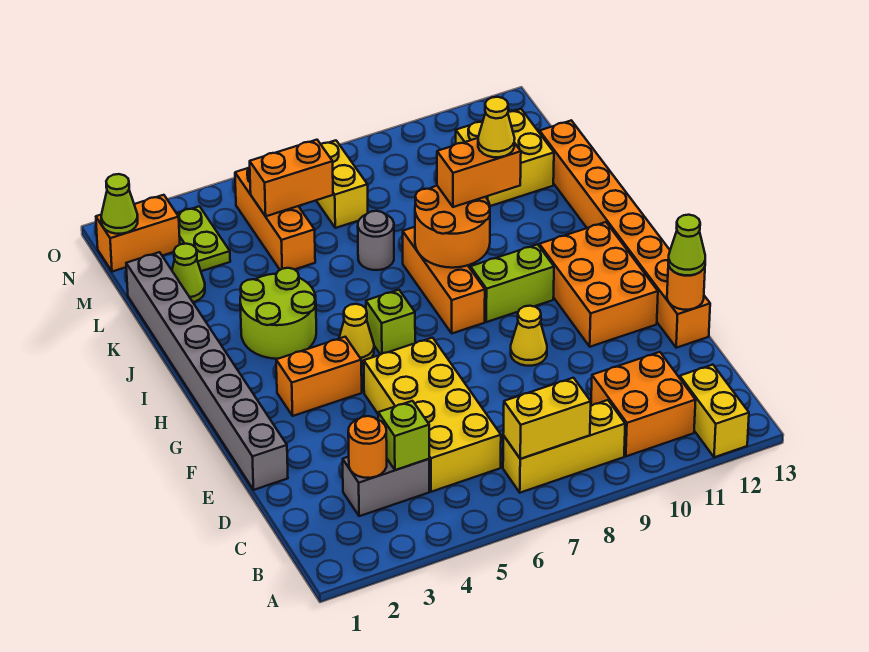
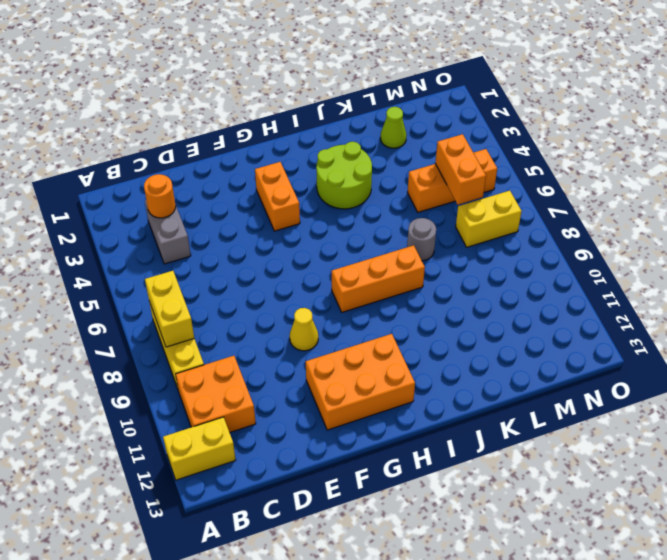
none -> yellow 2x4 brick [364,338,501,492]
none -> grey 1x8 brick [126,252,288,490]
none -> orange 1x8 brick [540,120,710,348]
none -> yellow 1x1 cone [339,304,374,363]

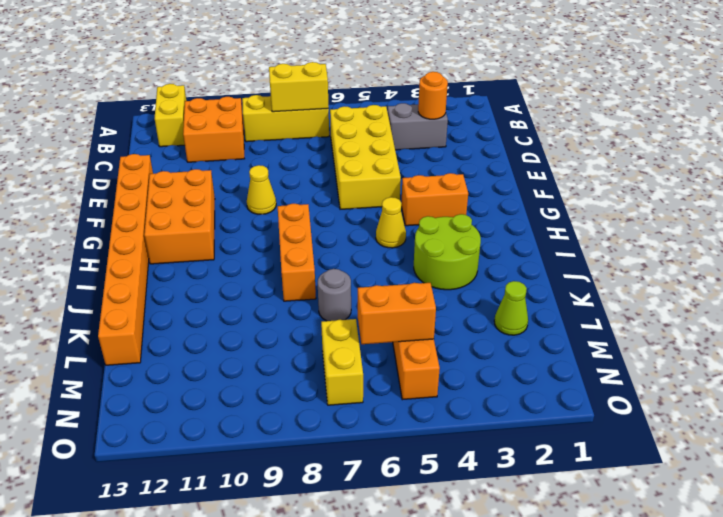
none -> grey 1x8 brick [126,252,288,490]
none -> lime 1x1 brick [366,290,415,355]
none -> lime 1x2 brick [470,244,554,322]
none -> yellow 2x2 brick [456,109,554,206]

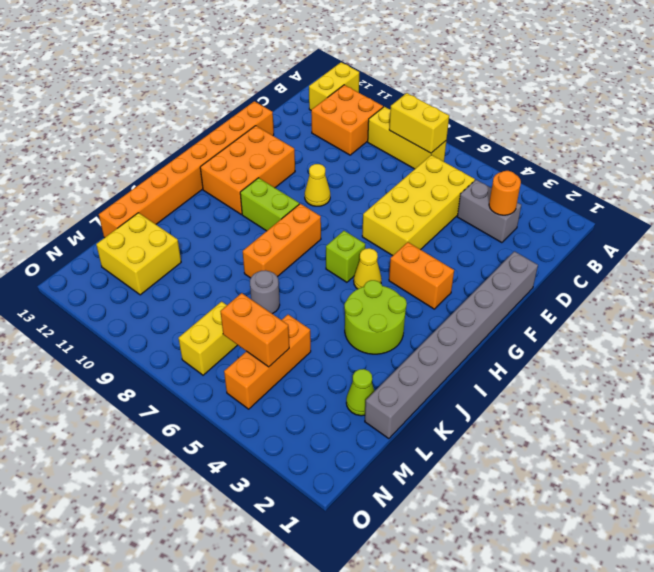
none -> lime 1x2 plate [177,206,230,271]
none -> orange 1x2 brick [96,195,180,272]
none -> lime 1x1 brick [378,401,429,470]
none -> orange 1x1 round brick [667,264,705,310]

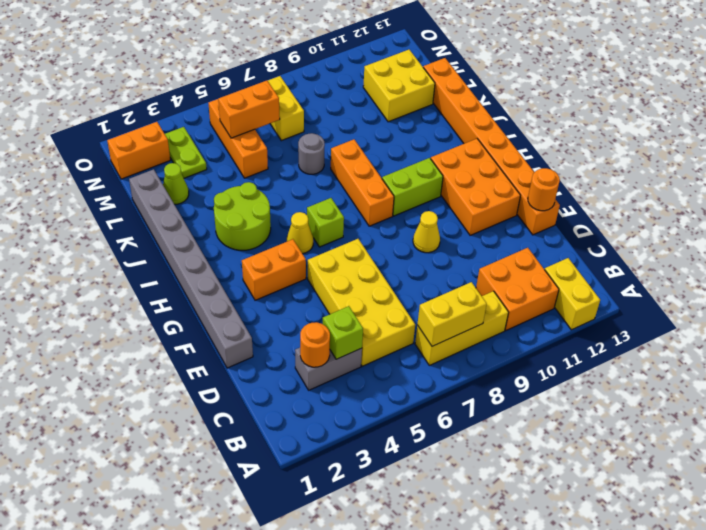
none -> orange 2x2 round brick [415,186,490,268]
none -> lime 1x1 cone [101,174,138,234]
none -> lime 1x1 cone [668,215,705,275]
none -> orange 1x2 brick [437,138,521,207]

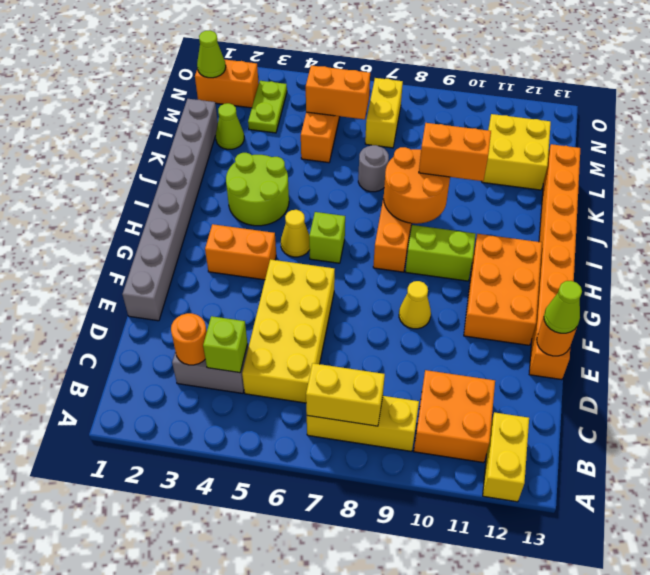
none -> yellow 1x1 cone [478,97,515,157]

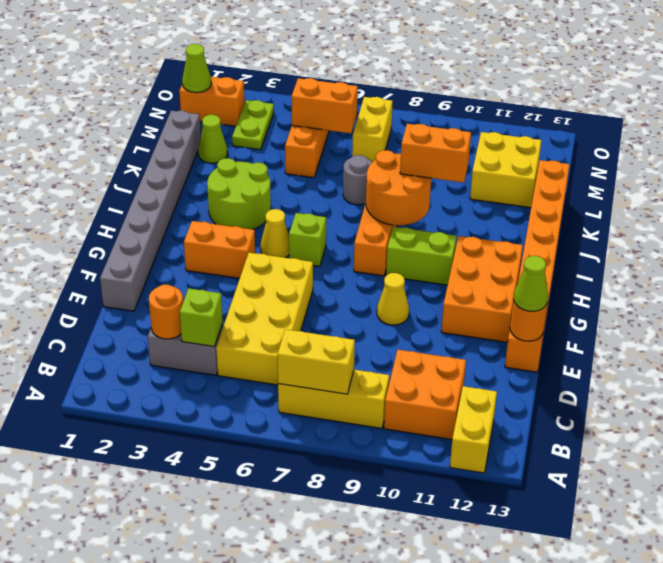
none -> yellow 1x1 cone [478,97,515,157]

